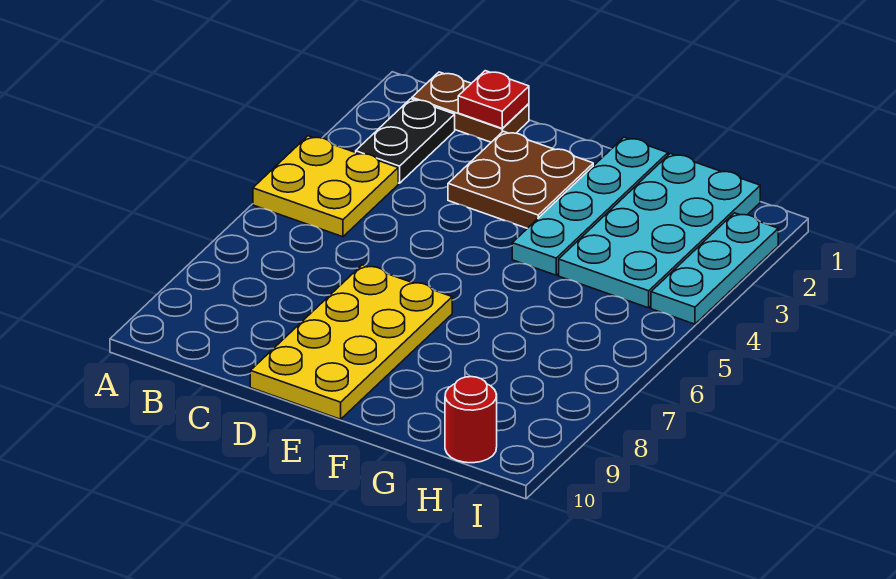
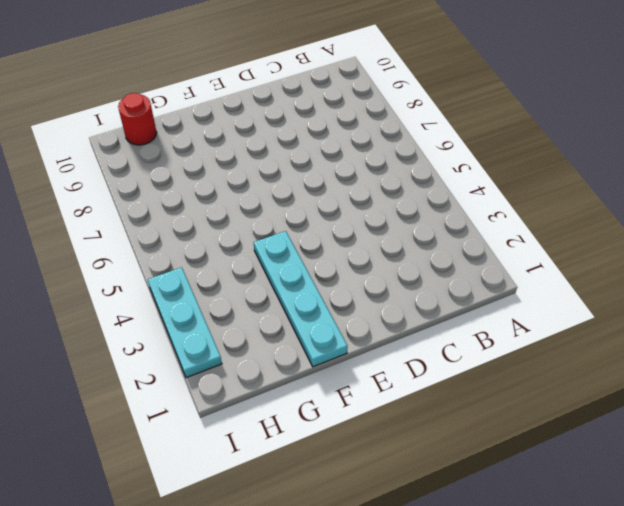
none -> yellow 2x2 plate [253,136,398,237]
none -> brown 1x2 plate [412,72,529,142]

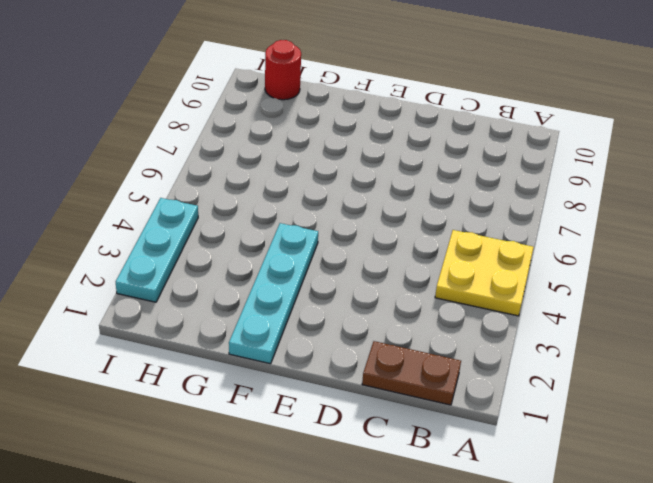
none -> black 1x2 plate [356,99,455,183]
none -> brown 2x2 plate [448,131,593,228]

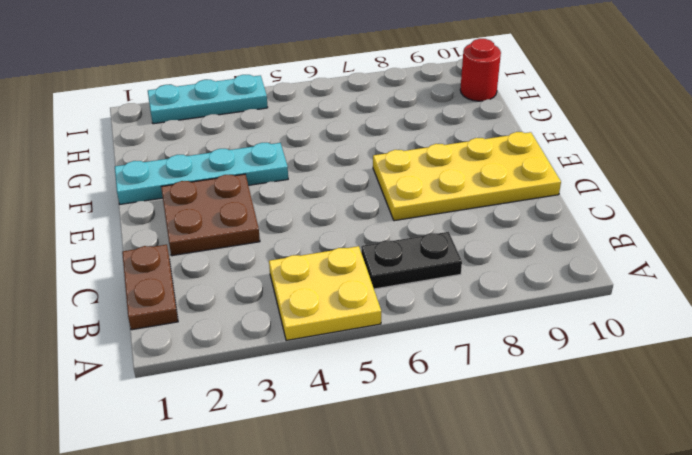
black 1x2 plate [361,232,462,289] -> black 1x2 plate moved to [356,99,455,183]
none -> cyan 2x4 plate [559,154,760,308]
none -> red 1x1 plate [458,71,529,128]

